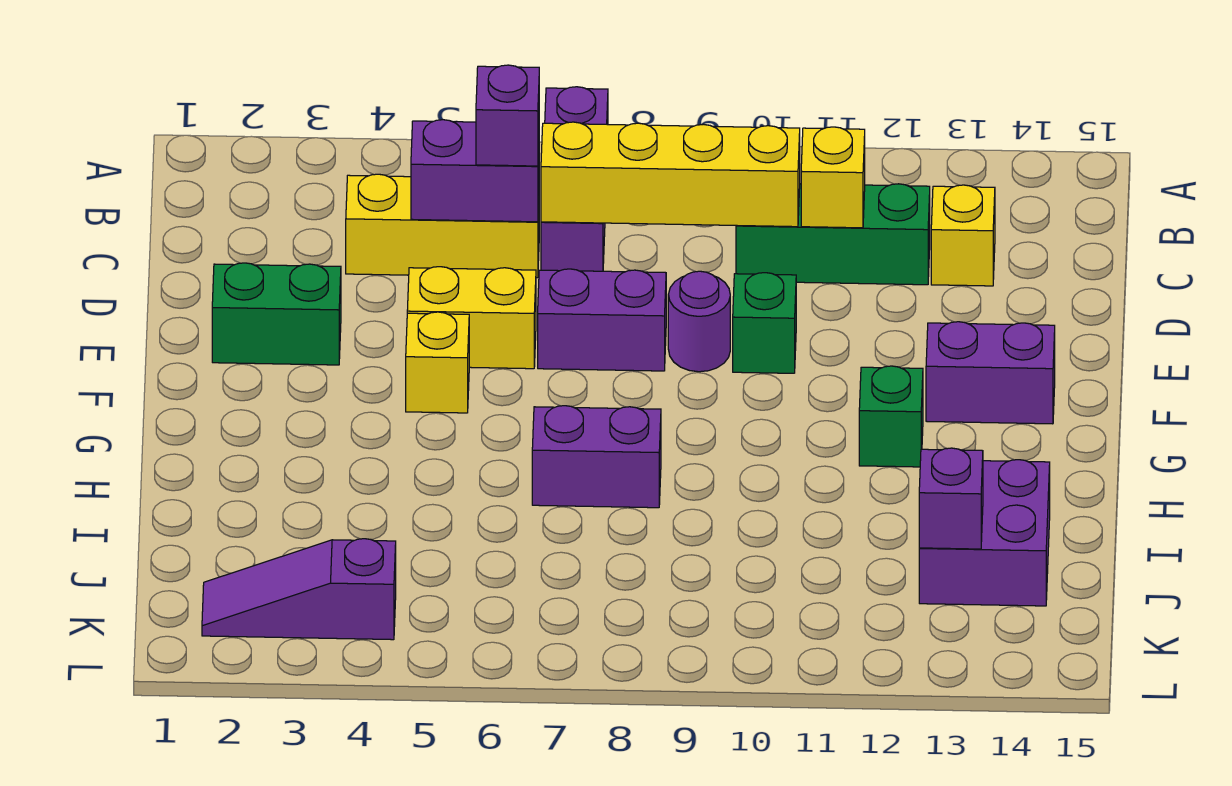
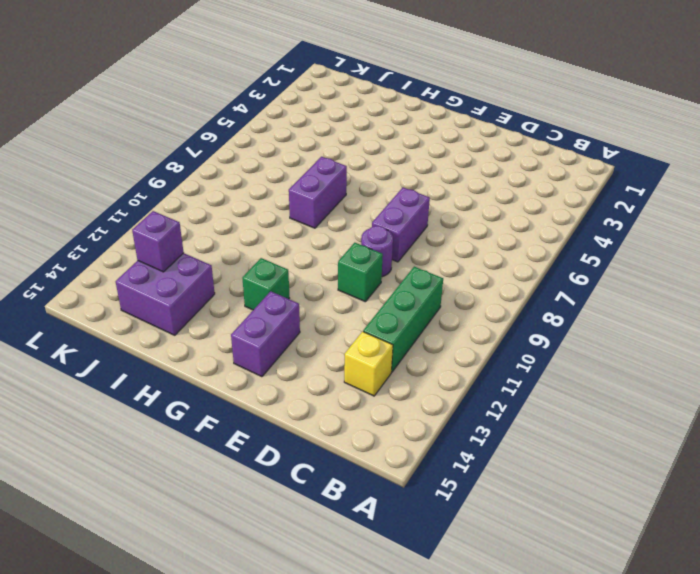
none -> purple 1x3 brick [541,87,608,271]
none -> yellow 1x3 brick [346,174,539,278]
none -> green 1x2 brick [212,263,341,365]

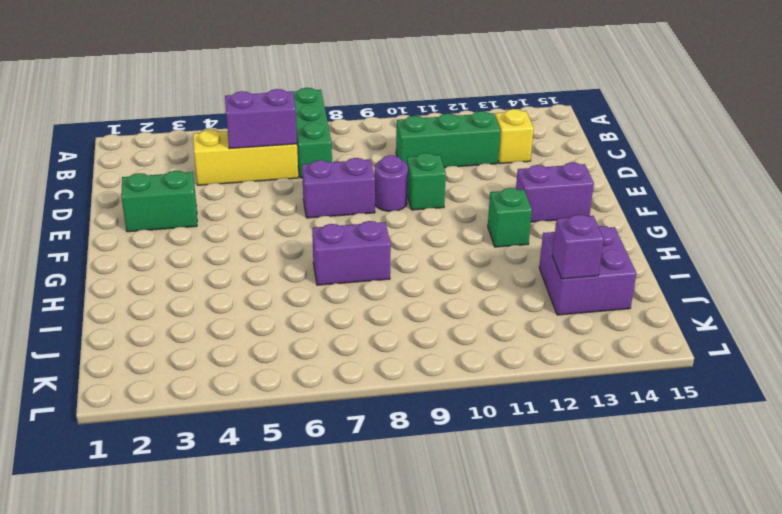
green 1x3 brick [293,88,332,178] -> purple 1x3 brick [541,87,608,271]
none -> yellow 1x2 brick [407,267,536,369]
none -> yellow 1x1 brick [406,312,469,413]
none -> purple 1x3 slope [202,539,396,640]

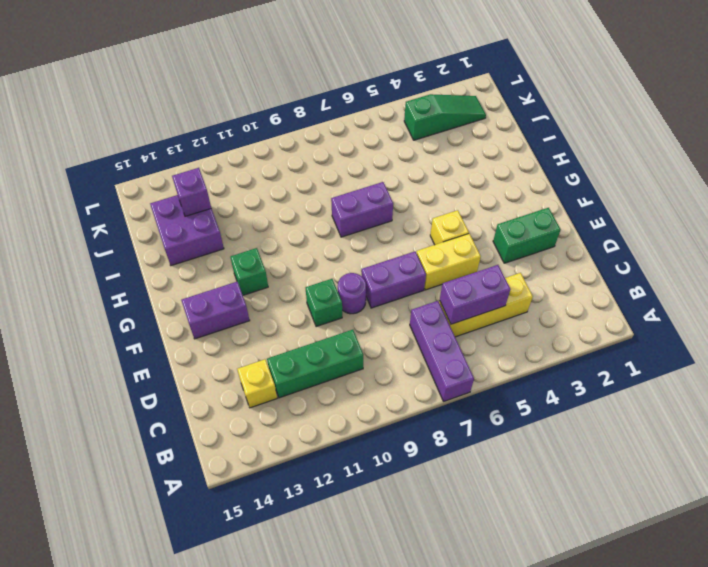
green 1x3 slope [404,94,486,140] -> purple 1x3 slope [202,539,396,640]
none -> yellow 1x4 brick [541,122,800,227]
none -> yellow 1x1 brick [801,127,865,228]
none -> purple 1x1 brick [476,65,539,166]

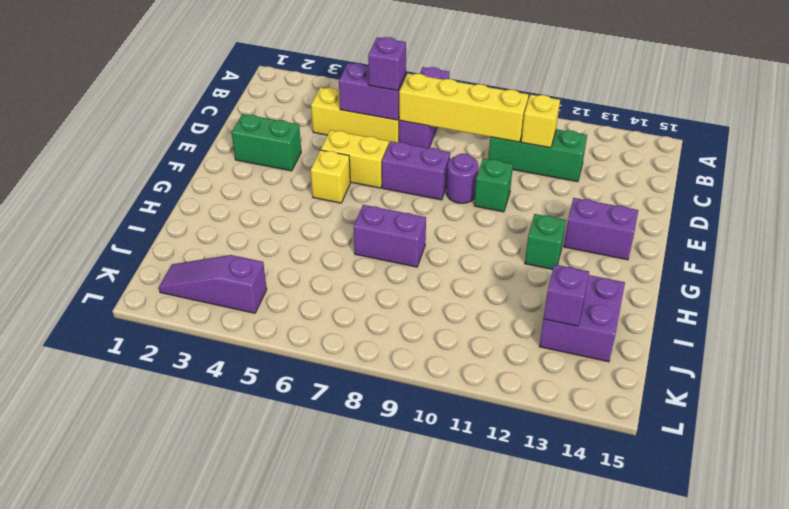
none -> yellow 1x1 brick [931,185,995,286]

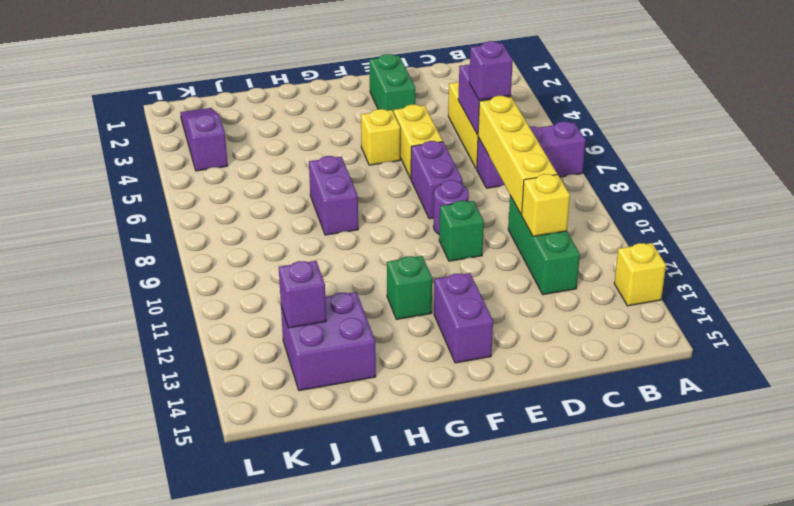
yellow 1x1 brick [614,243,666,306] -> yellow 1x1 brick moved to [931,185,995,286]

